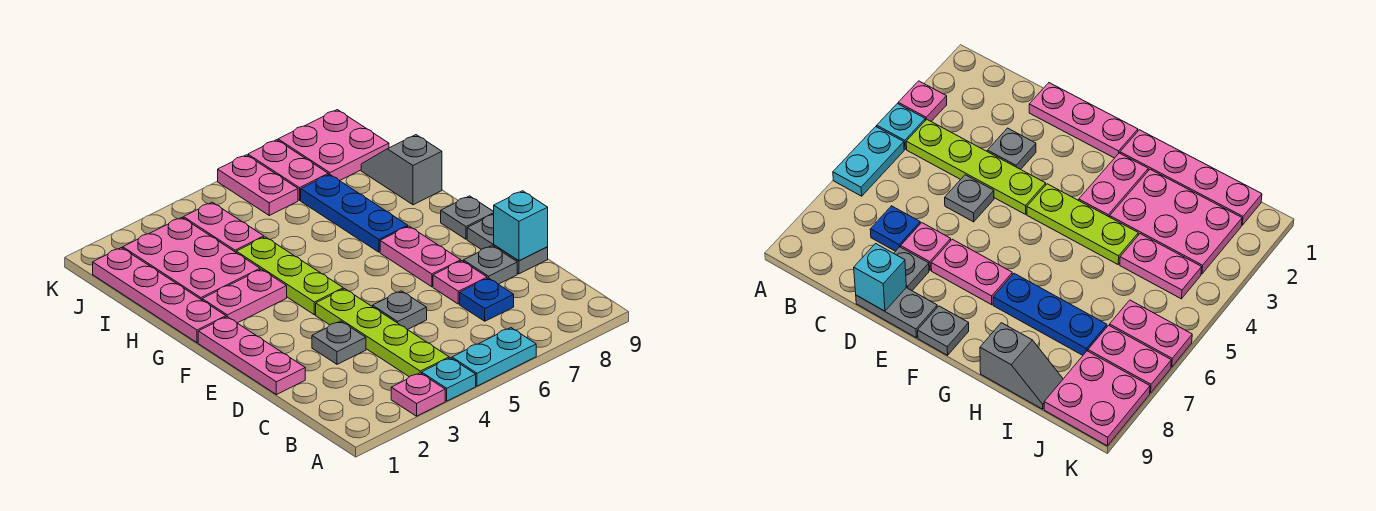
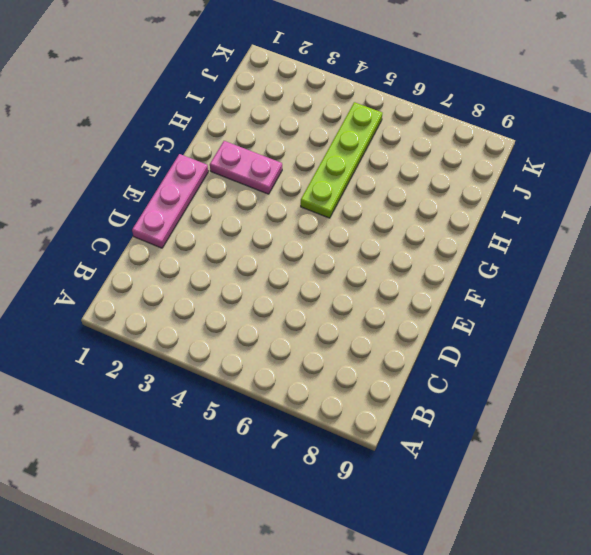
lime 1x4 plate [301,102,382,218] -> lime 1x4 plate moved to [316,289,449,377]
none -> pink 1x1 plate [391,373,445,416]
none -> cyan 1x1 plate [422,358,476,401]
none -> cyan 1x2 plate [452,328,536,386]

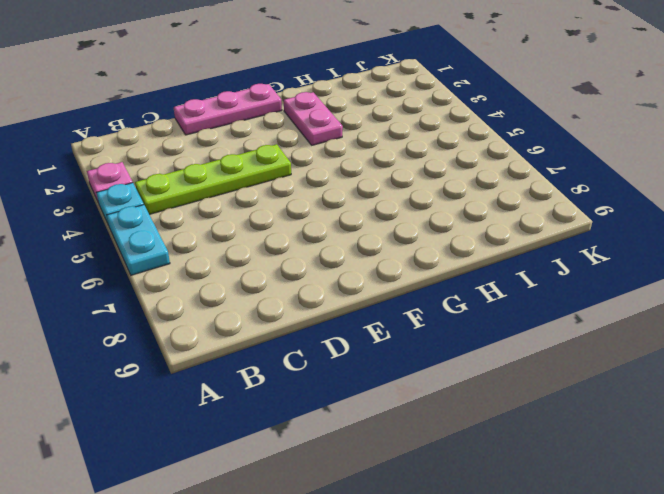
none -> blue 1x1 plate [460,278,514,321]
none -> grey 1x1 plate [312,321,366,364]
none -> grey 1x1 plate [373,291,427,330]

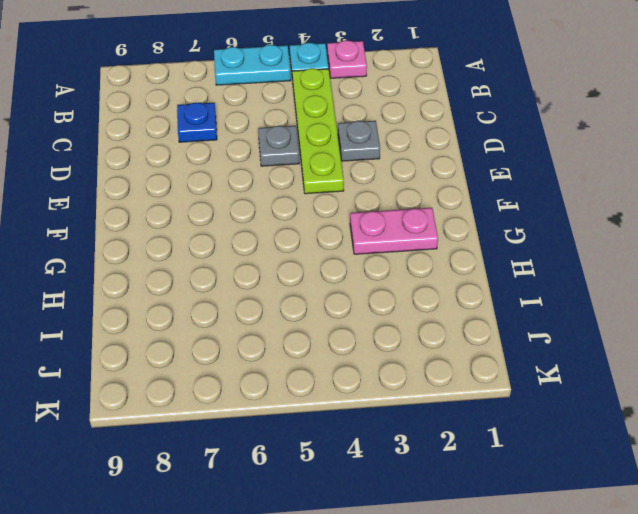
none -> pink 1x3 plate [198,317,305,395]
none -> pink 1x1 plate [433,261,487,304]
none -> grey 1x1 plate [463,246,517,284]

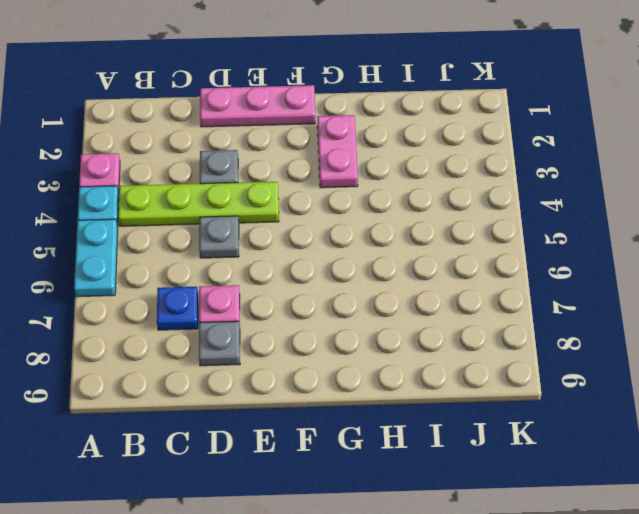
none -> grey 1x2 plate [467,214,548,274]
none -> pink 1x2 plate [380,226,461,287]
none -> lime 1x3 plate [236,237,343,315]

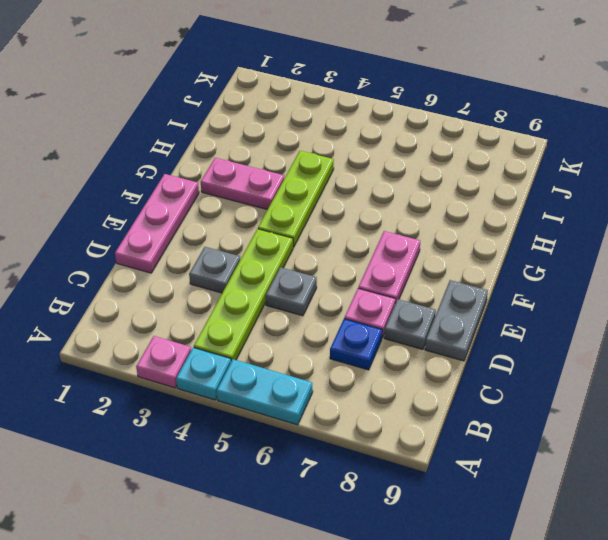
none -> grey 1x1 plate [441,196,494,239]
none -> pink 1x4 plate [93,248,226,343]
none -> blue 1x3 plate [301,174,408,252]

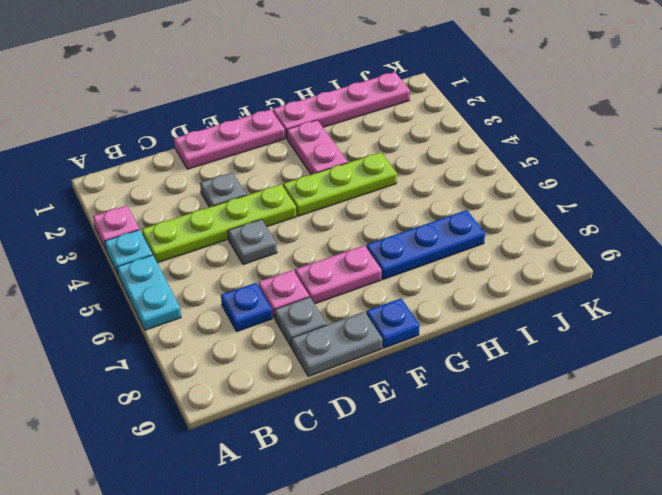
blue 1x1 plate [366,298,420,348] -> grey 1x1 plate [441,196,494,239]
none -> pink 2x3 plate [123,218,260,300]
none -> grey 1x2 slope [361,135,442,205]
none -> pink 1x2 plate [183,202,264,252]

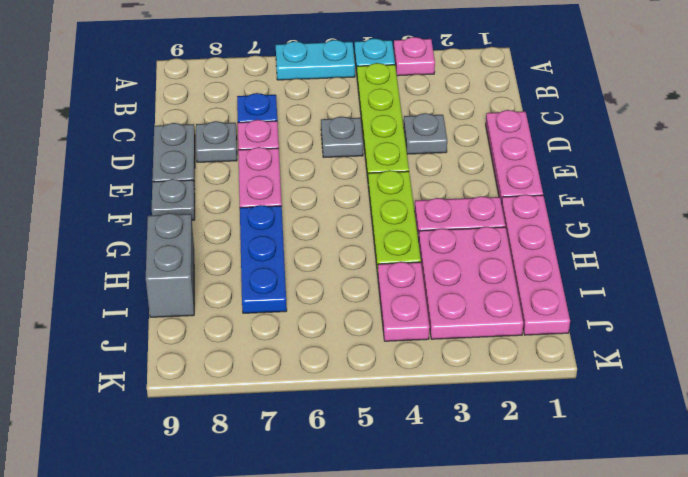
grey 1x2 brick [146,213,194,317] -> grey 1x2 slope [361,135,442,205]
none -> pink 1x2 plate [218,155,298,215]
none -> pink 1x2 plate [248,140,328,200]
none -> pink 2x2 plate [278,110,389,181]

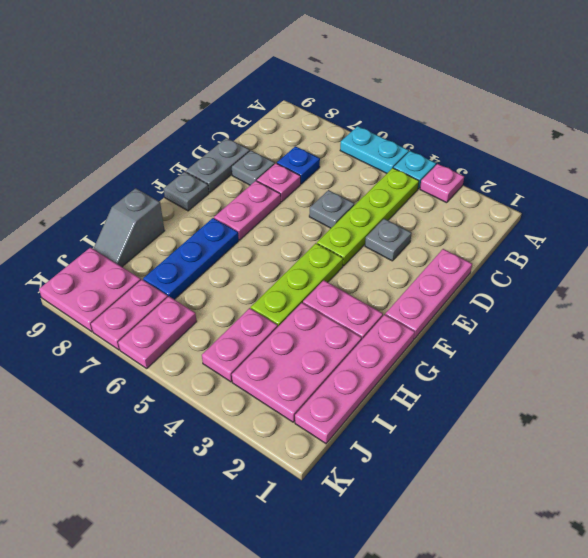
none -> cyan 1x1 brick [494,191,548,261]

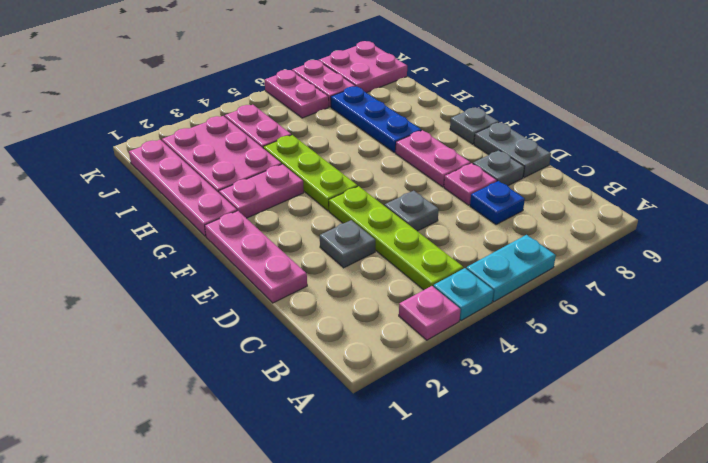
none -> grey 1x2 slope [361,135,442,205]
none -> cyan 1x1 brick [494,191,548,261]

